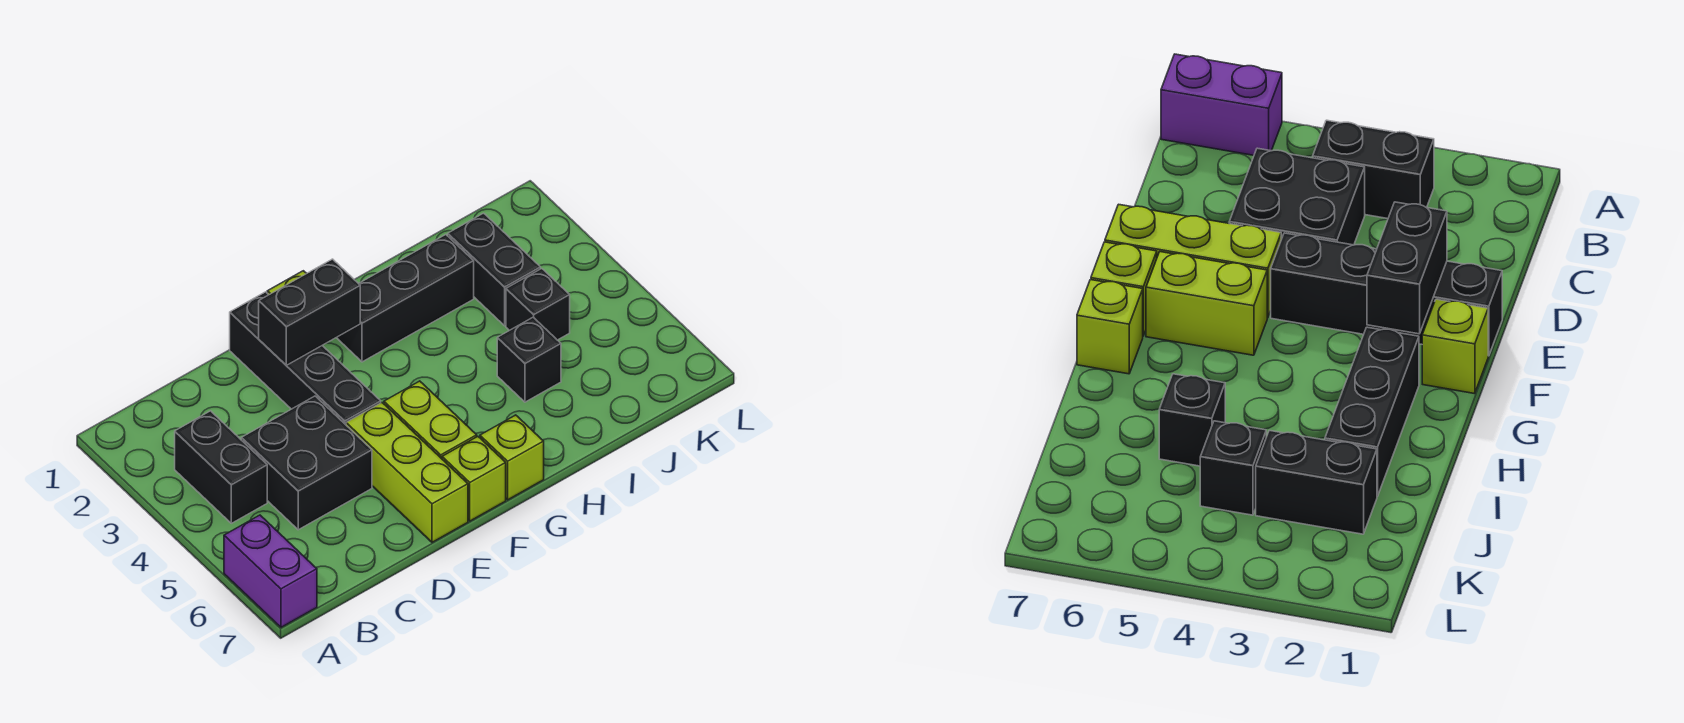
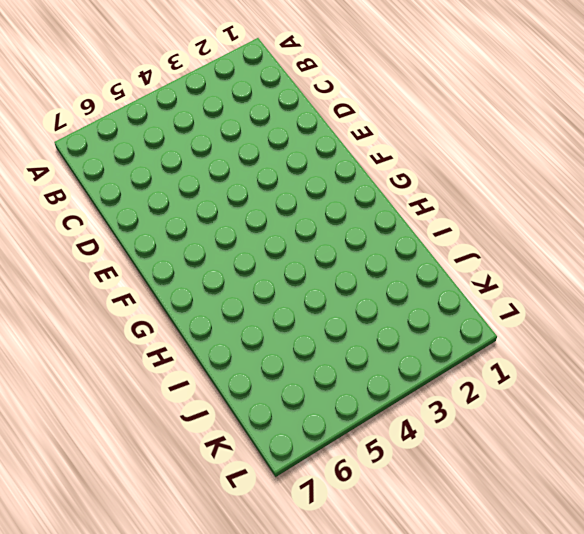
none -> purple 1x2 brick [224,515,317,627]
none -> black 1x2 brick [175,411,267,523]
none -> black 2x2 brick [241,396,372,530]

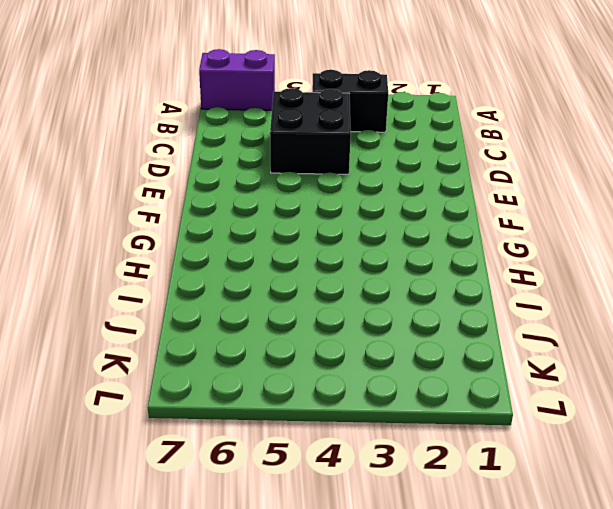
none -> black 1x4 brick [230,292,381,425]
none -> lime 1x3 brick [346,403,468,542]
none -> lime 1x1 brick [1422,299,1488,394]

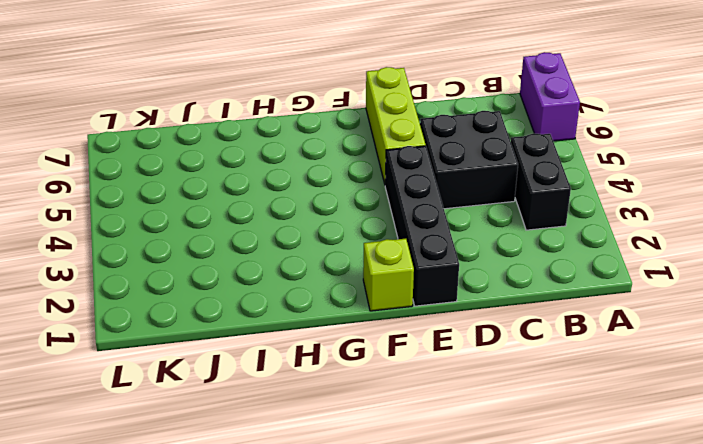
none -> lime 1x2 brick [384,381,477,459]
none -> lime 1x1 brick [442,436,506,521]
none -> black 1x3 brick [336,235,474,362]

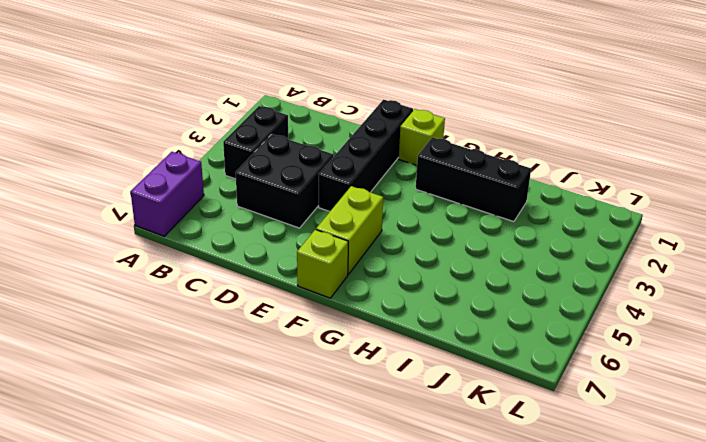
none -> lime 1x3 brick [346,403,468,542]
none -> lime 1x1 brick [480,415,544,500]
none -> black 1x1 brick [497,317,561,402]

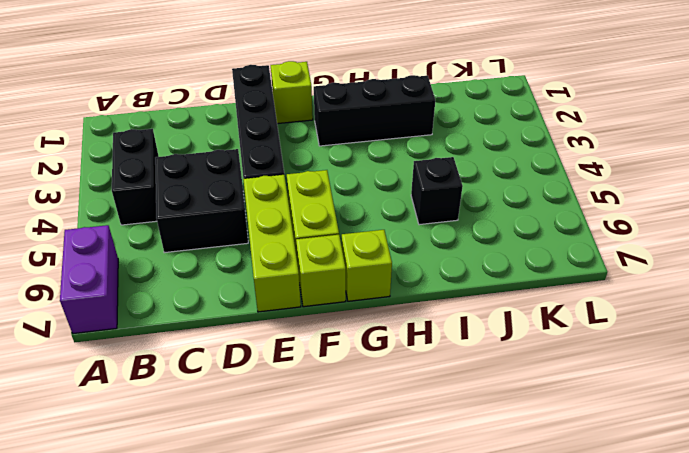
none -> black 1x2 brick [448,213,540,326]
none -> black 1x1 brick [506,269,570,340]
none -> black 1x2 brick [259,259,360,365]

